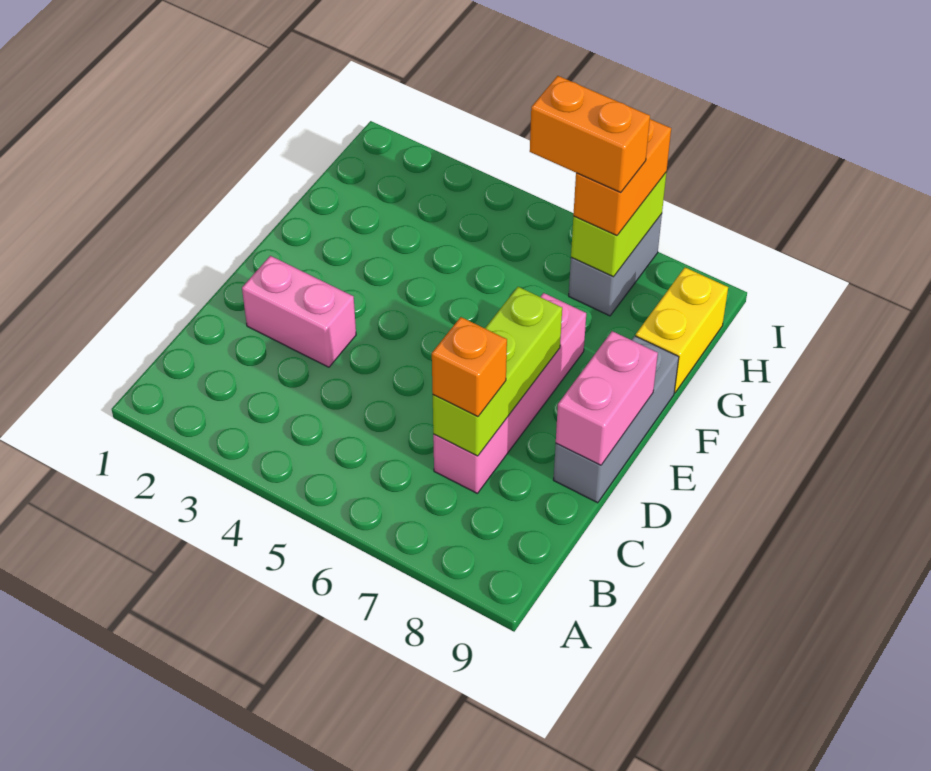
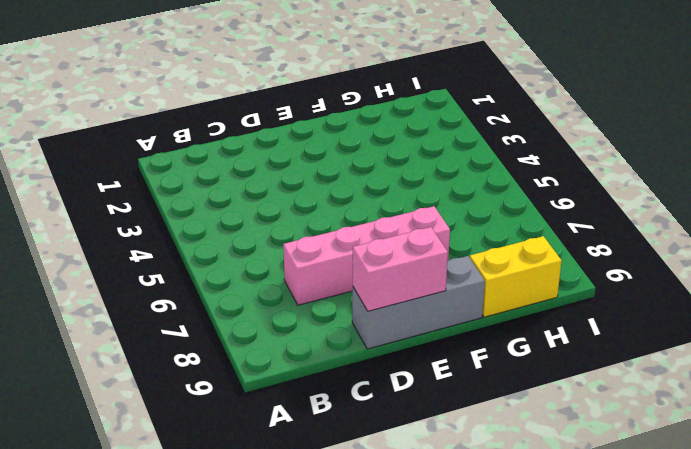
none -> pink 1x2 brick [242,256,356,367]
none -> grey 1x2 brick [569,214,662,316]

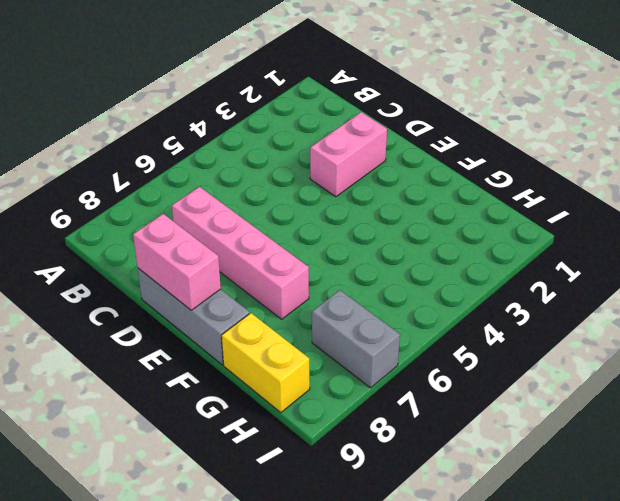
none -> lime 1x3 brick [433,287,562,456]
none -> lime 1x2 brick [571,173,666,277]

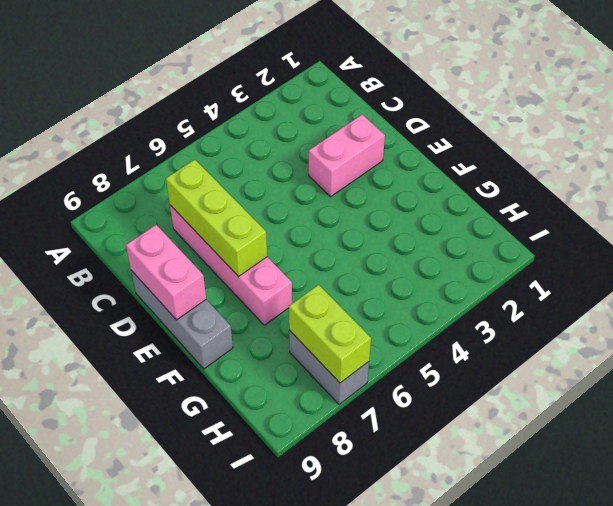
none -> yellow 1x2 brick [636,268,728,393]
none -> orange 1x1 brick [432,317,507,417]

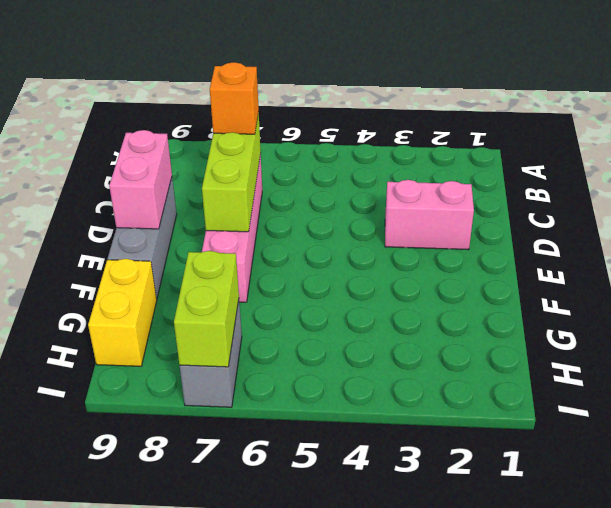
none -> orange 1x2 brick [573,119,671,236]
none -> orange 1x2 brick [530,76,650,192]

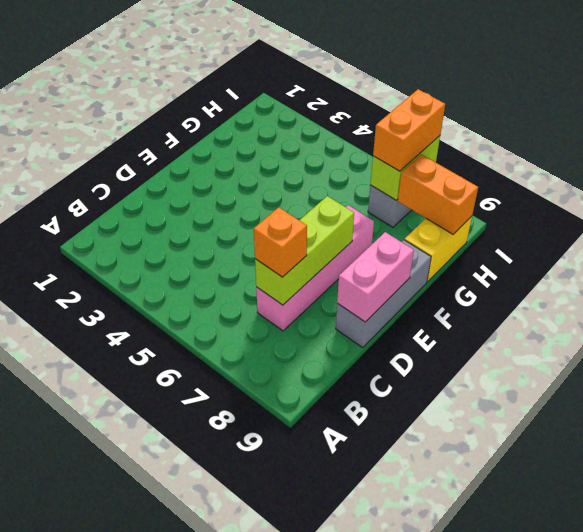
orange 1x2 brick [398,154,478,234] -> orange 1x2 brick moved to [530,76,650,192]
none -> pink 1x2 brick [242,256,356,367]

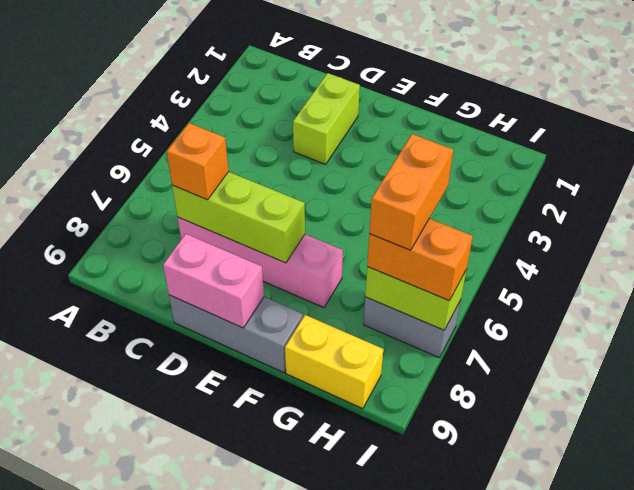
lime 1x2 brick [293,73,360,164] -> pink 1x2 brick [242,256,356,367]

